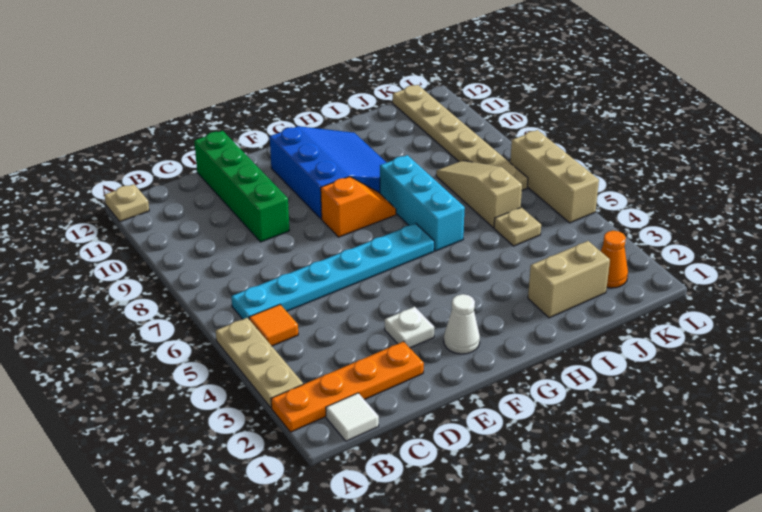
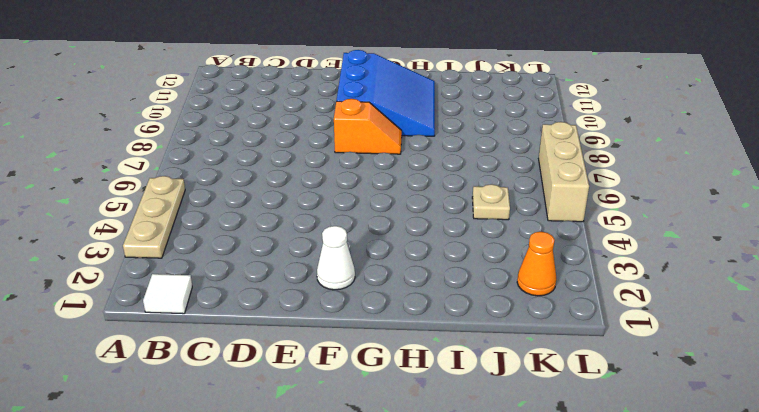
none -> orange 1x4 plate [271,342,424,432]
none -> tan 1x1 plate [105,184,149,222]
none -> orange 1x1 tile [249,305,298,346]

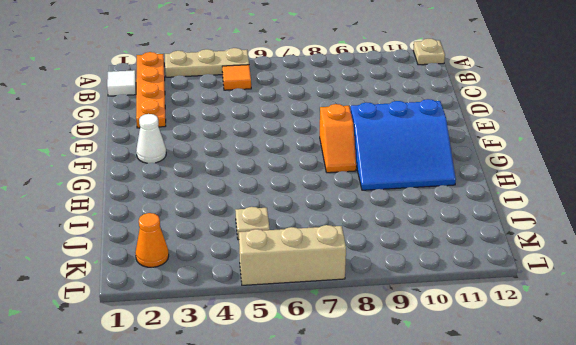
none -> cyan 1x6 plate [231,223,434,319]
none -> green 1x4 brick [194,131,289,242]
none -> white 1x1 plate [385,307,434,348]

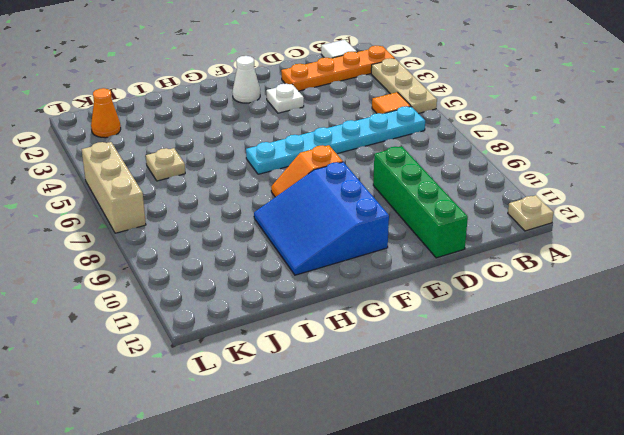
none -> cyan 1x3 brick [380,155,465,251]
none -> tan 1x2 brick [528,241,610,318]
none -> tan 1x3 slope [436,161,522,228]

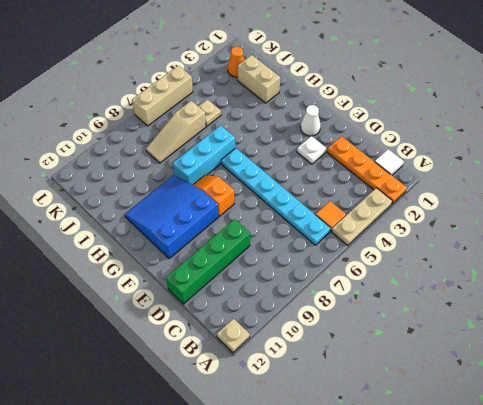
none -> tan 1x6 plate [393,85,528,190]

